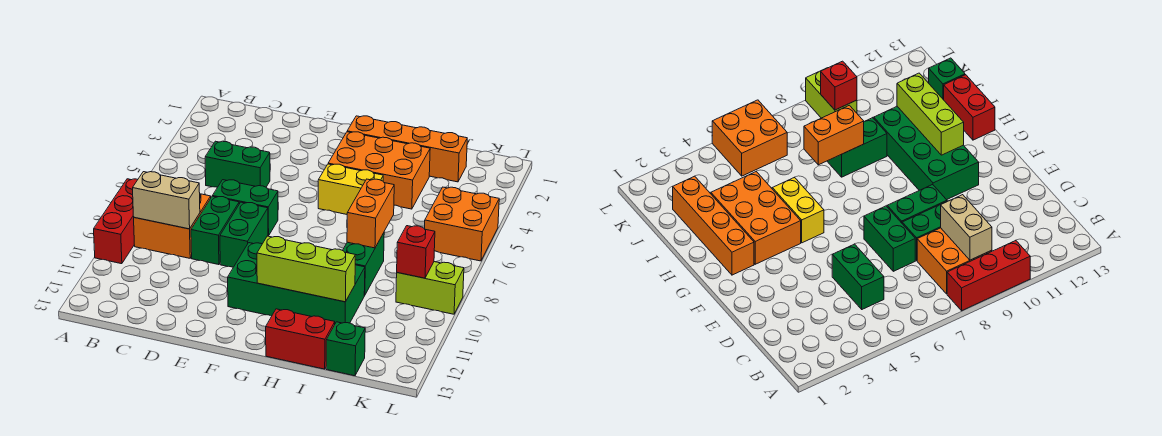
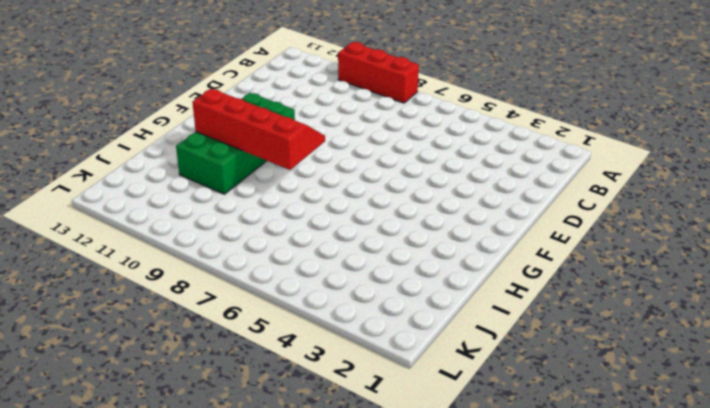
red 2x4 slope [192,89,325,170] -> lime 1x3 brick [257,236,355,302]
none -> orange 2x2 brick [134,194,211,258]
none -> green 1x2 brick [205,141,270,187]
none -> green 1x2 brick [213,180,278,236]

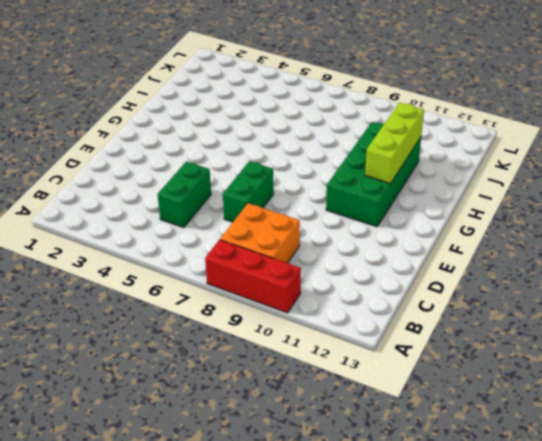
none -> green 1x2 brick [191,196,239,265]
none -> green 1x2 brick [220,202,268,267]
none -> orange 1x4 brick [347,116,467,182]

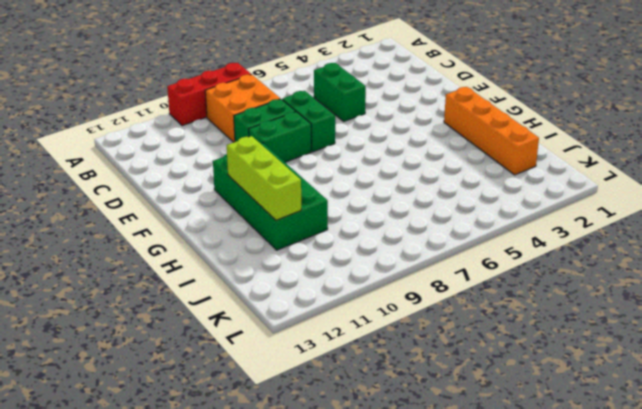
none -> orange 2x3 brick [328,132,430,209]
none -> yellow 1x2 brick [318,164,383,214]
none -> red 1x2 brick [266,309,335,369]

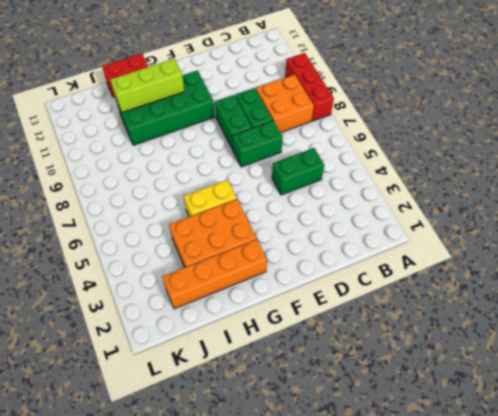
none -> green 1x2 brick [343,233,384,295]
none -> green 1x1 brick [326,322,365,376]
none -> orange 2x2 brick [425,187,499,261]

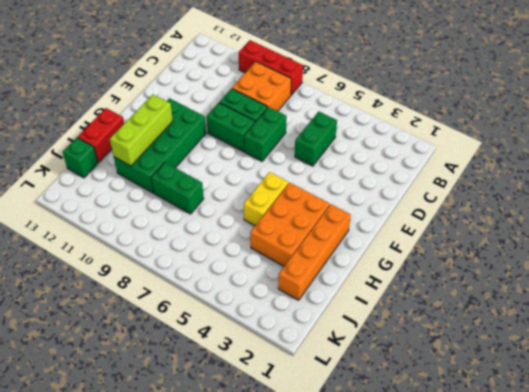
none -> orange 2x2 brick [425,187,499,261]
none -> lime 1x2 brick [396,262,464,314]
none -> tan 1x2 brick [133,172,200,229]

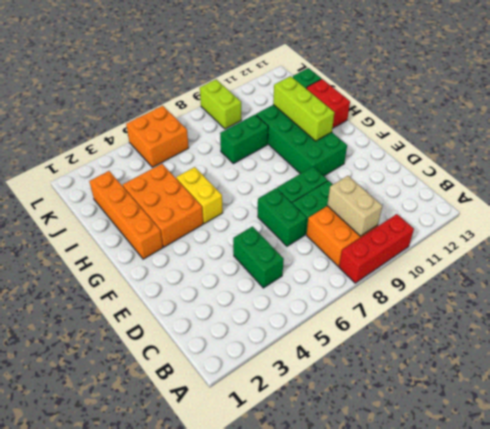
none -> orange 1x2 brick [347,179,394,248]
none -> red 1x1 brick [397,226,435,278]

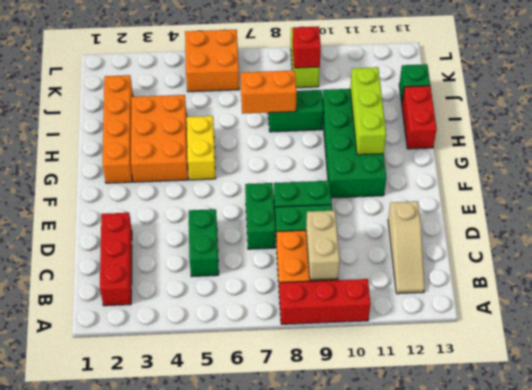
red 1x3 brick [100,213,132,306] -> none
tan 1x3 slope [388,201,425,294] -> none

